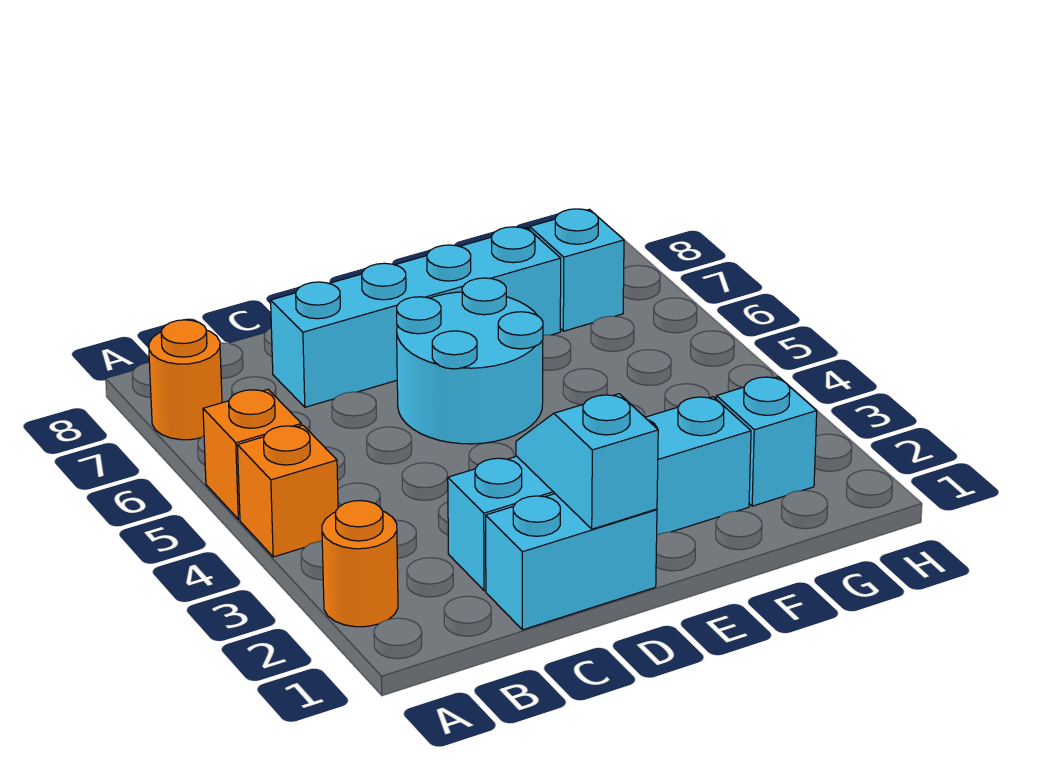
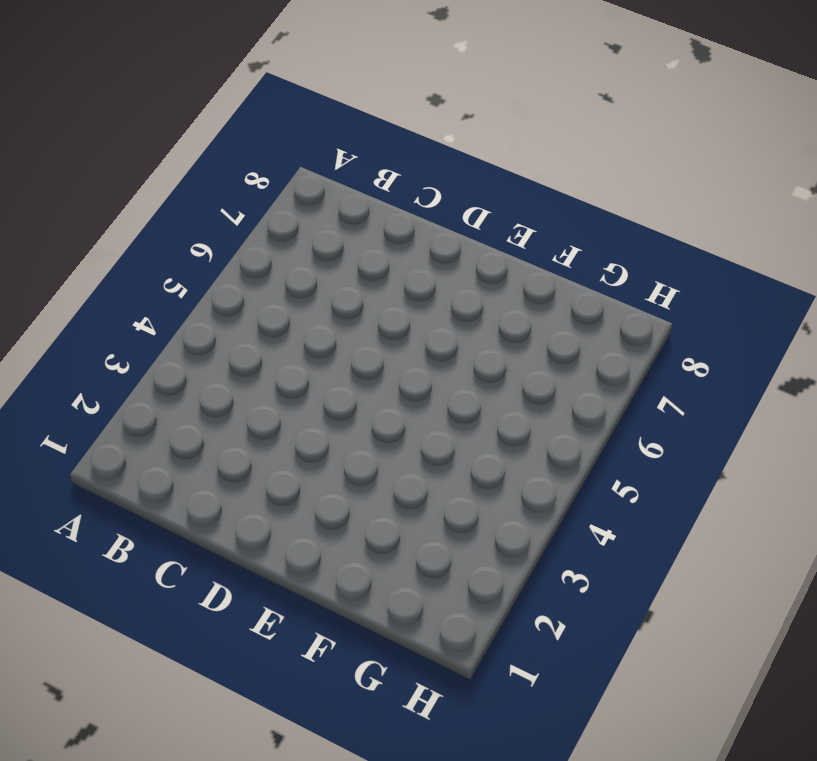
none -> orange 1x1 round brick [322,501,398,627]
none -> orange 1x1 brick [237,425,338,557]

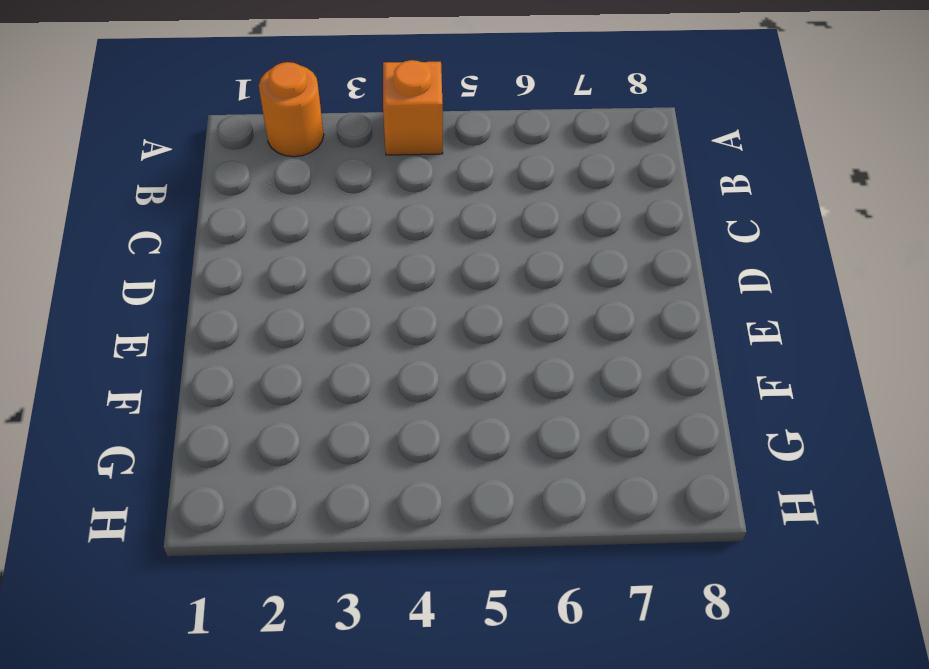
none -> orange 1x1 brick [203,390,302,519]
none -> orange 1x1 round brick [149,320,222,440]

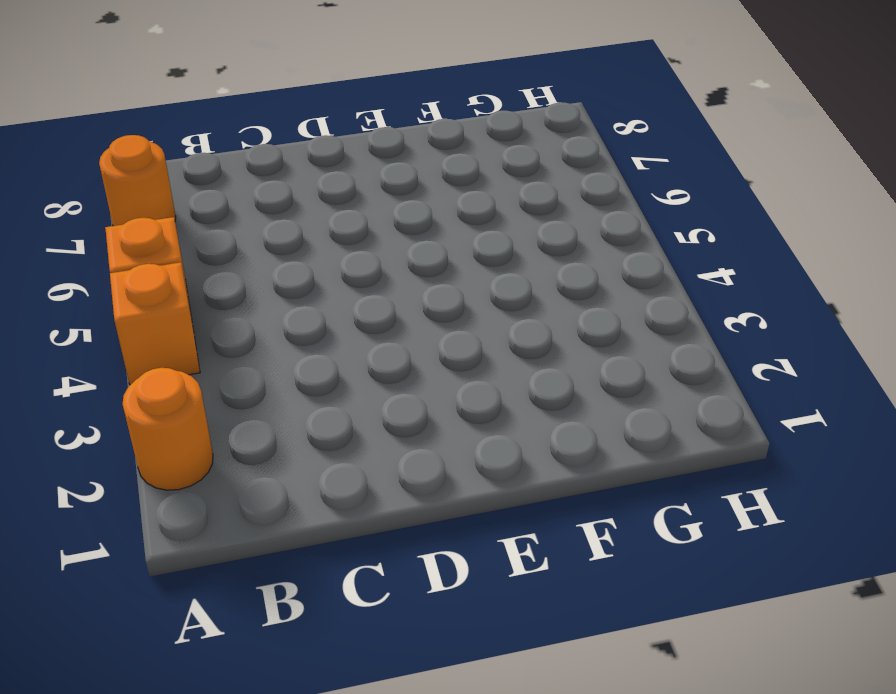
none -> cyan 1x2 brick [486,494,657,630]
none -> cyan 1x4 brick [448,397,751,591]

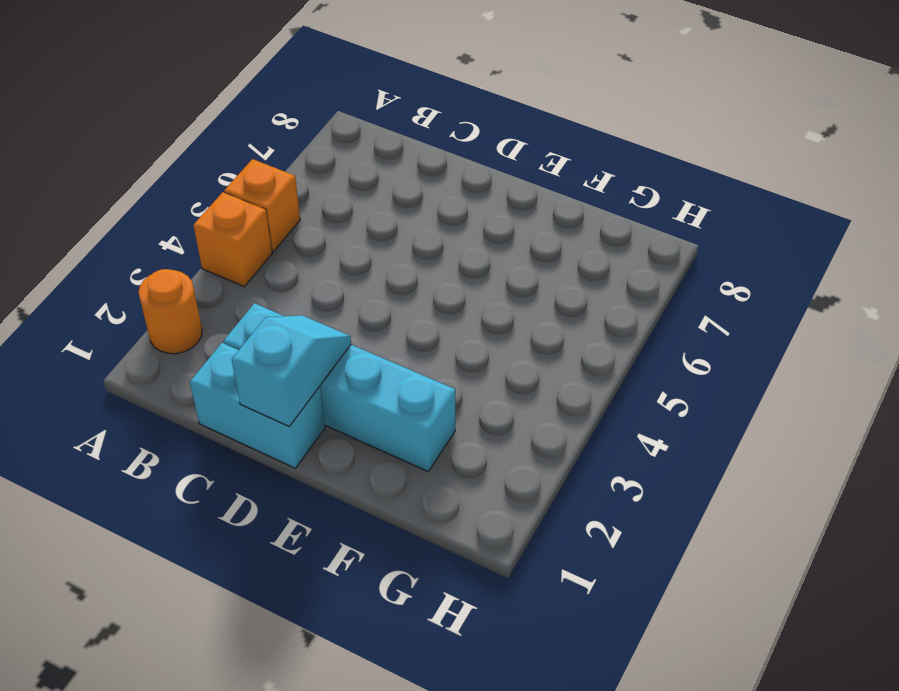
none -> orange 1x1 round brick [149,320,222,440]
none -> cyan 1x4 brick [271,227,561,407]

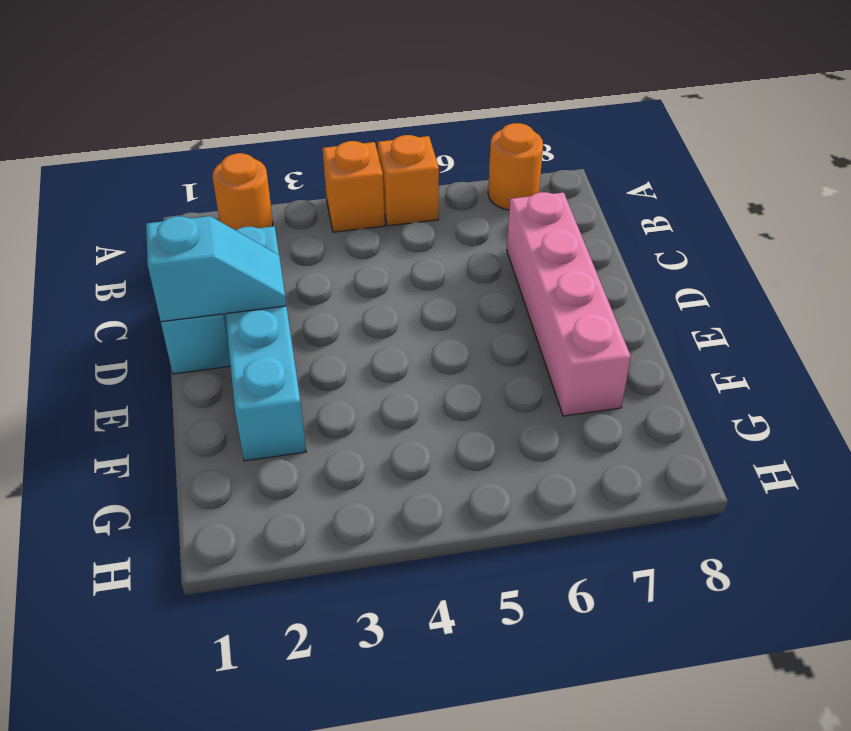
pink 1x4 brick [507,192,631,416] -> cyan 1x4 brick [271,227,561,407]
none -> cyan 2x2 round brick [397,278,543,444]
none -> cyan 1x1 brick [716,377,817,506]

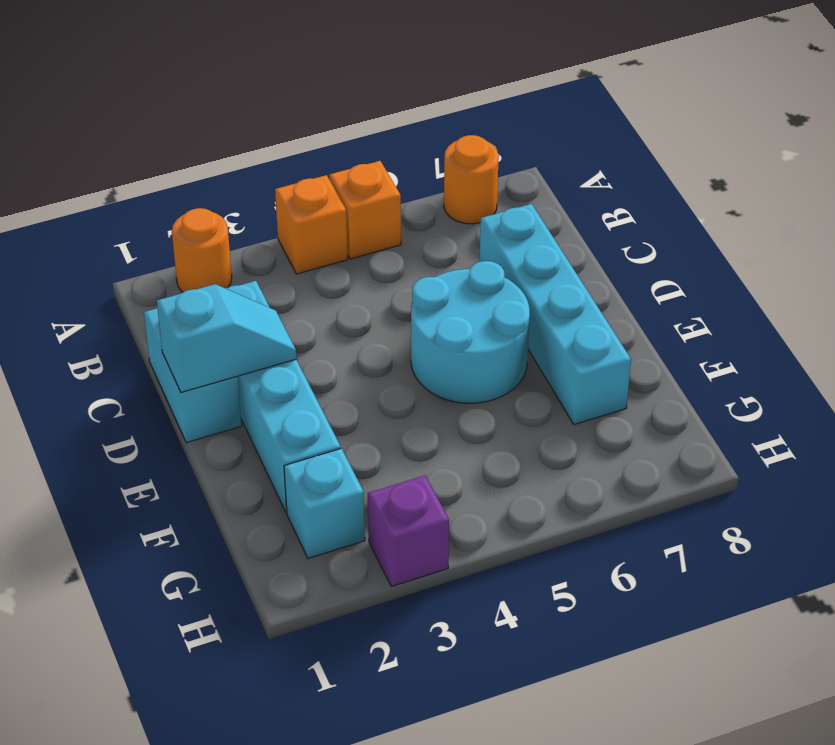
purple 1x1 brick [368,476,449,586] -> none
none -> cyan 1x1 brick [530,209,624,331]

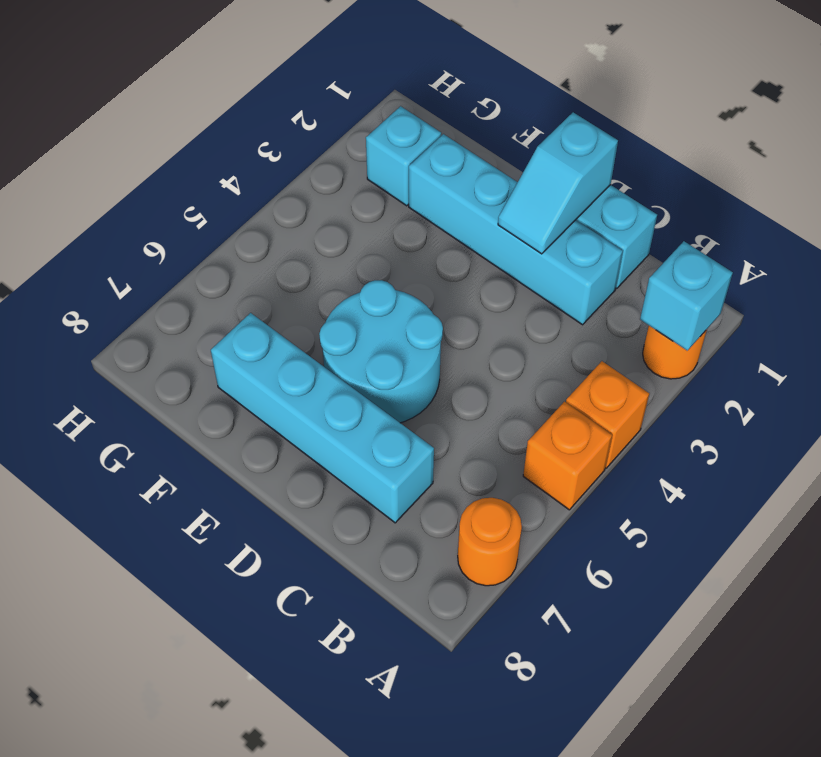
cyan 1x1 brick [640,241,733,351] -> cyan 1x1 brick moved to [530,209,624,331]

